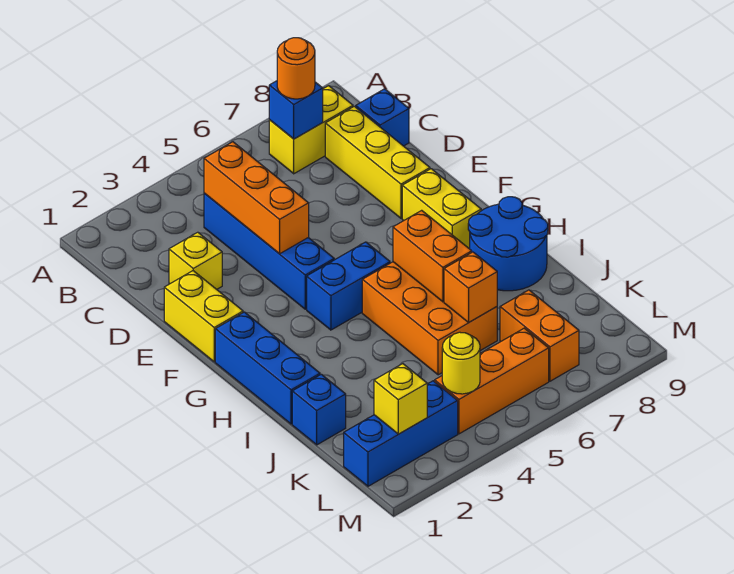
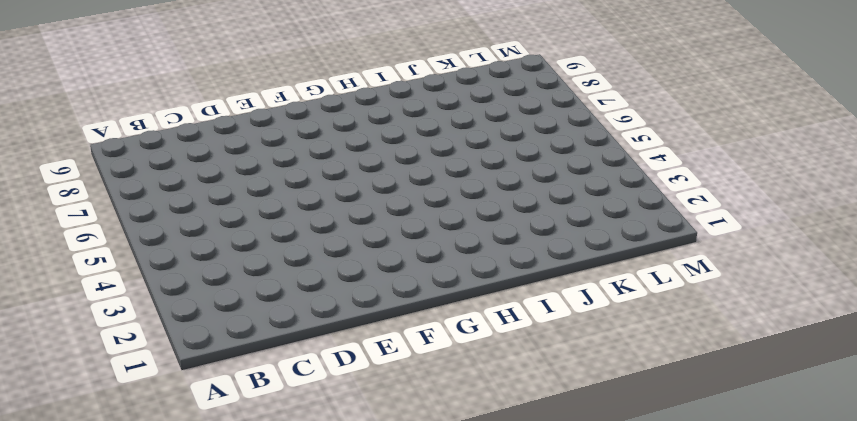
none -> yellow 1x2 brick [269,86,353,174]
none -> blue 1x4 brick [204,193,334,309]
none -> yellow 1x3 brick [325,106,430,218]

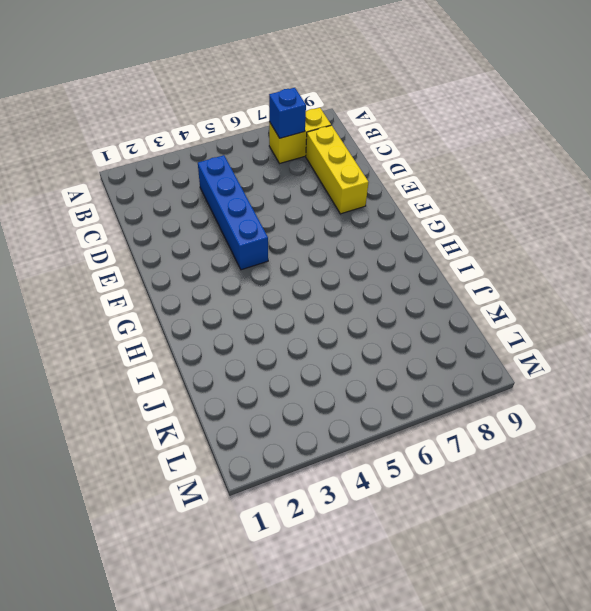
none -> blue 1x1 brick [356,89,409,146]
none -> yellow 1x1 brick [169,232,222,289]
none -> yellow 1x2 brick [164,271,243,362]

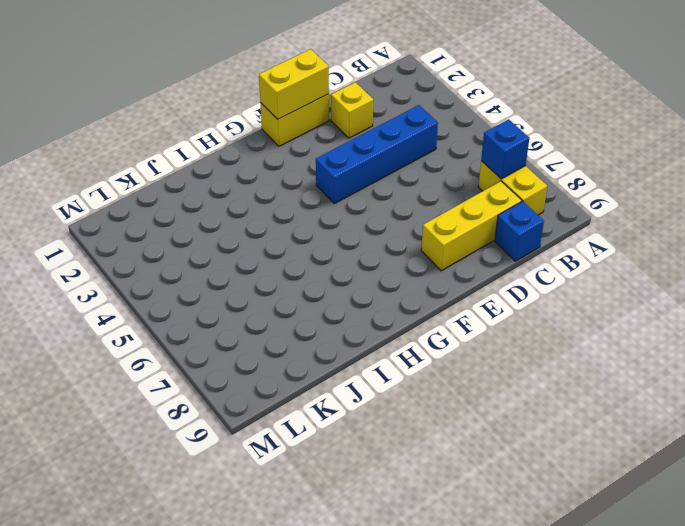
yellow 1x2 brick [259,49,329,119] -> yellow 1x2 brick moved to [402,169,481,249]
none -> blue 1x3 brick [215,312,320,424]
none -> blue 1x2 brick [307,242,390,330]
none -> orange 2x3 brick [362,262,497,375]

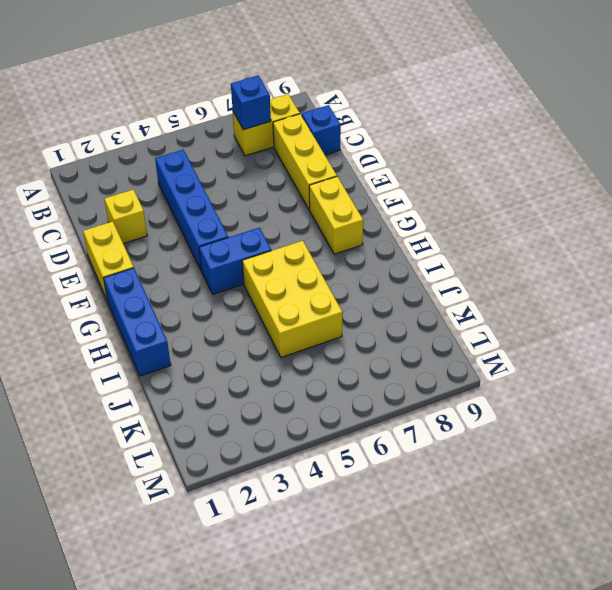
yellow 2x3 brick [242,241,342,357] -> orange 2x3 brick [362,262,497,375]
none -> blue 2x2 round brick [468,197,548,291]
none -> blue 1x1 brick [292,374,346,445]
none -> orange 1x2 brick [500,290,579,381]

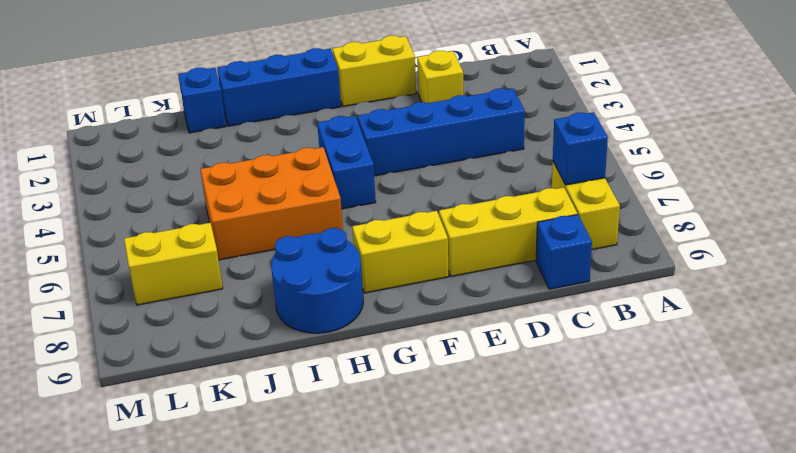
yellow 1x2 brick [124,223,223,305] -> orange 1x2 brick [500,290,579,381]
none -> blue 1x3 brick [344,381,458,486]
none -> orange 1x3 brick [434,328,549,434]
none -> orange 1x3 brick [204,142,309,254]

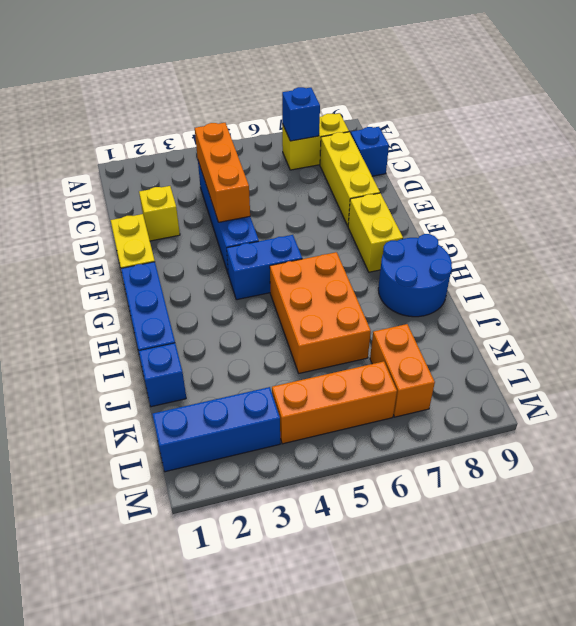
none -> orange 1x2 brick [393,210,472,302]
none -> orange 1x1 brick [444,252,497,322]
none -> yellow 1x1 brick [374,364,427,434]

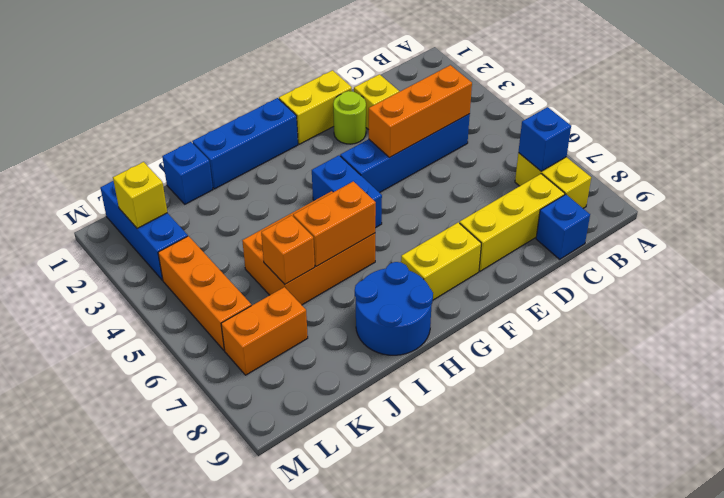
lime 1x1 round brick [333,91,366,144] -> none
none -> yellow 1x1 round brick [442,332,480,394]
none -> orange 1x1 round brick [277,38,315,99]

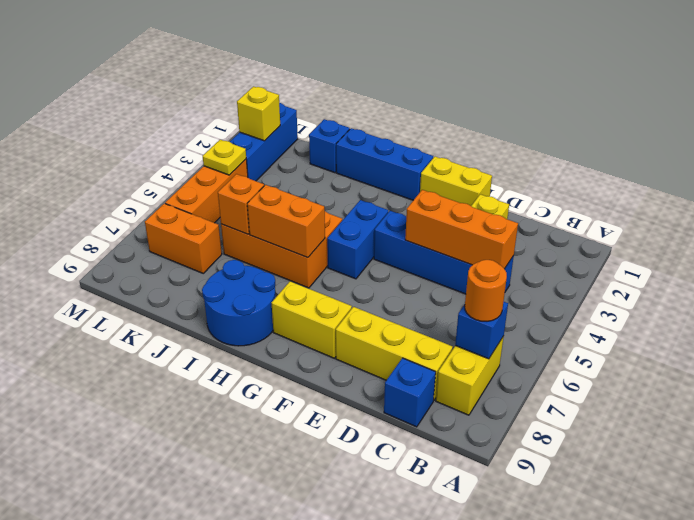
yellow 1x1 plate [203,140,246,175] -> yellow 1x1 round brick [442,332,480,394]

